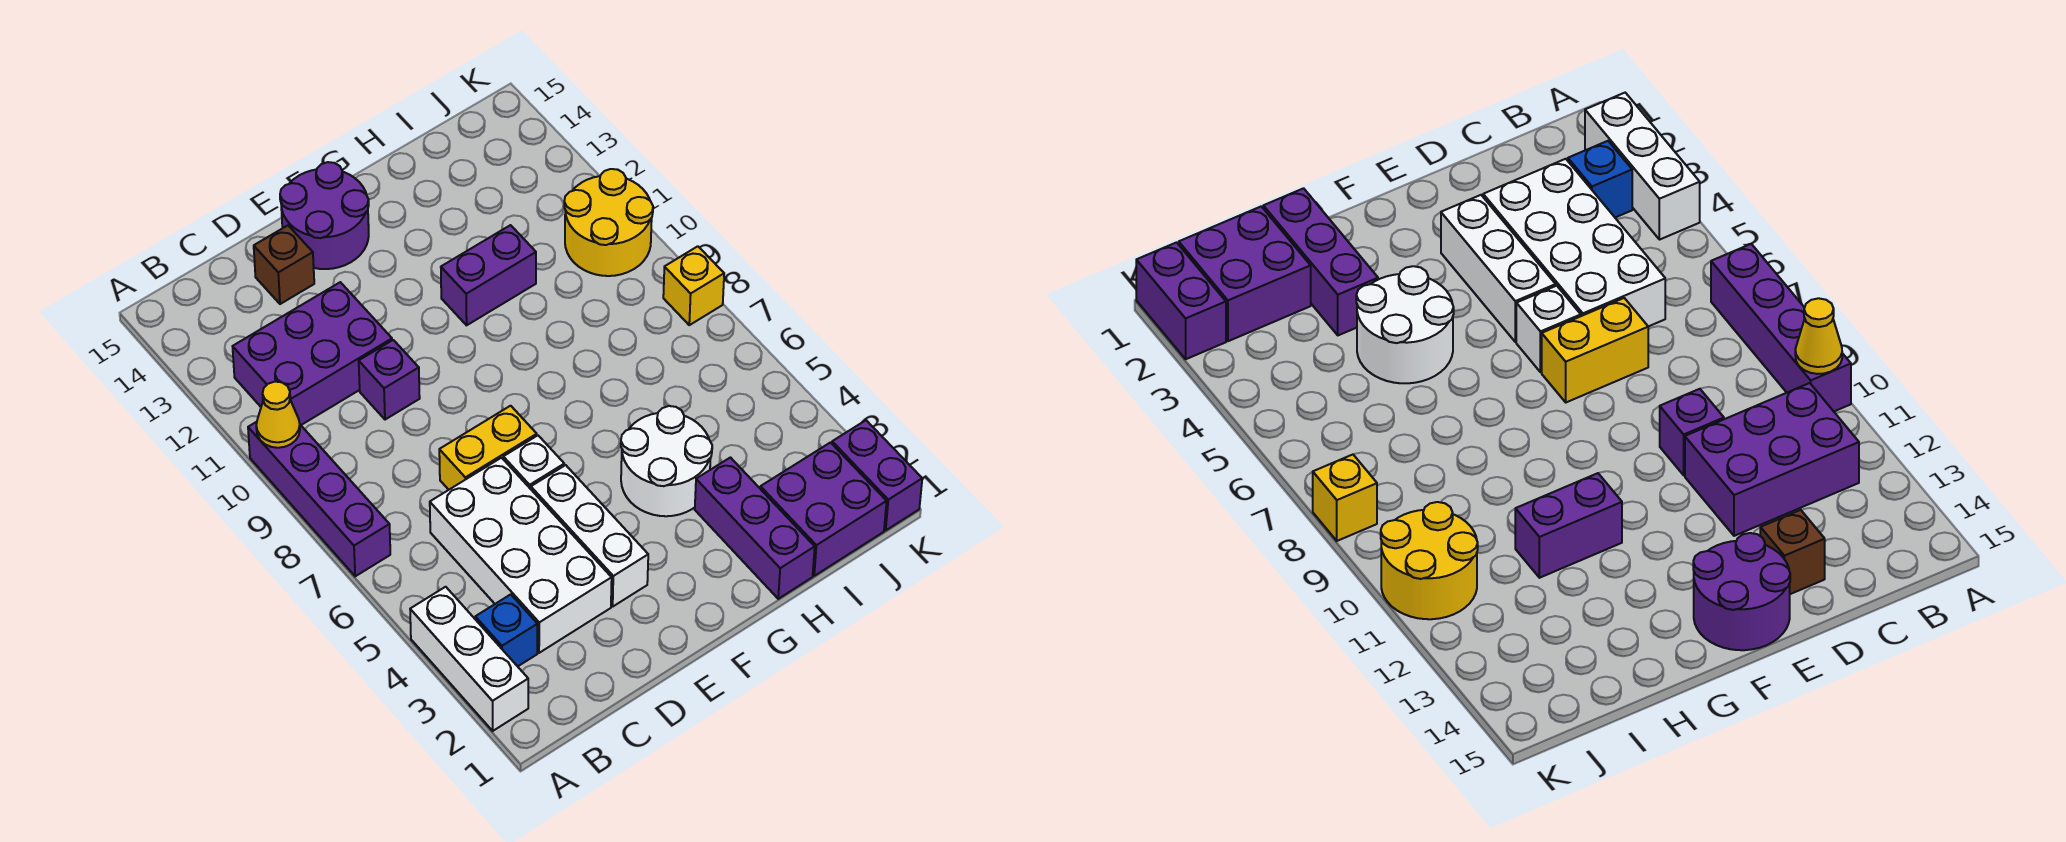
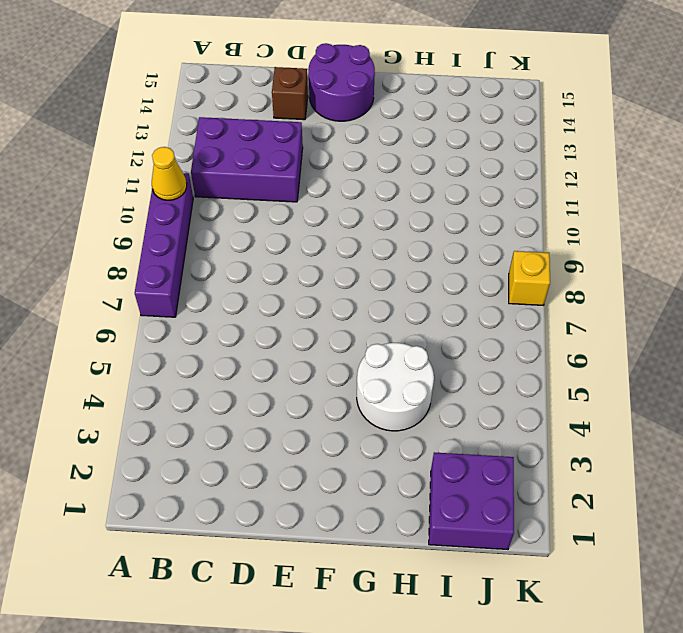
none -> white 1x3 brick [410,587,528,731]
none -> blue 1x1 brick [475,594,538,666]
none -> white 2x4 brick [430,458,612,653]

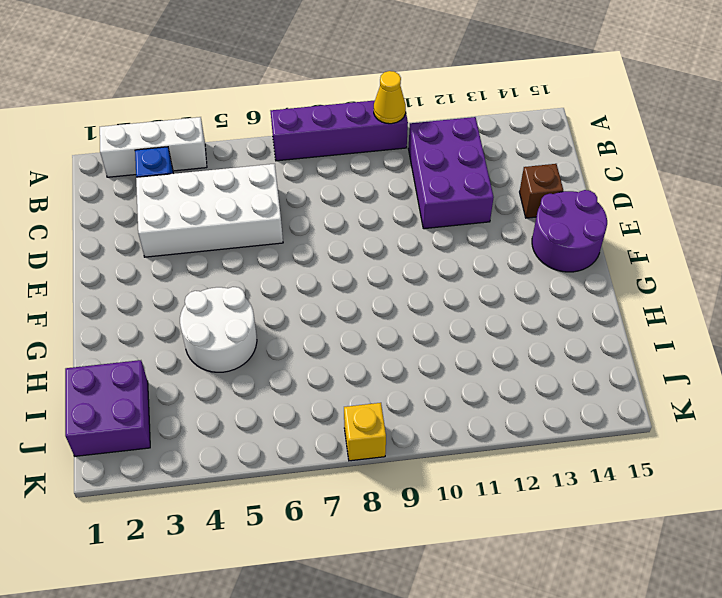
none -> yellow 1x2 brick [439,406,537,490]
none -> purple 1x1 brick [359,340,420,420]
none -> white 1x3 brick [531,465,648,606]

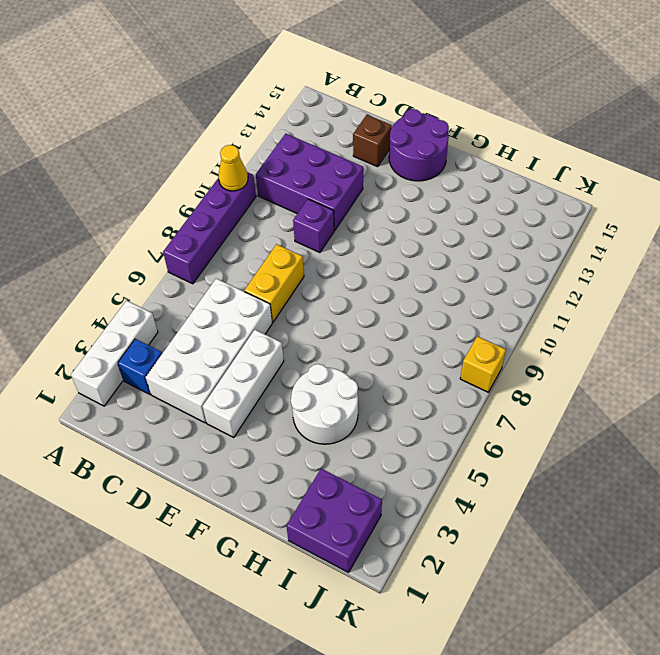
yellow 1x2 brick [244,244,304,322] -> yellow 1x2 brick turned to [439,406,537,490]
none -> white 1x1 brick [503,436,564,489]
none -> purple 1x2 brick [441,225,536,325]
none -> purple 1x3 brick [695,458,815,599]

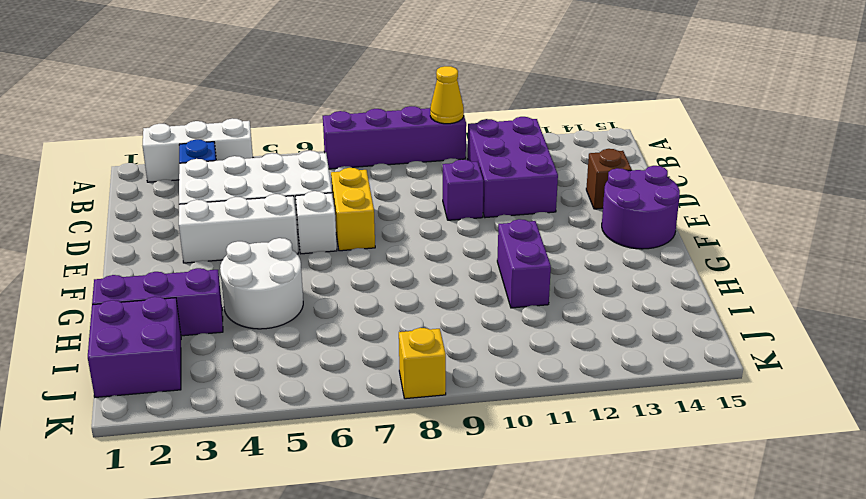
none -> yellow 2x2 round brick [564,169,653,276]
none -> purple 1x2 brick [832,420,922,530]

